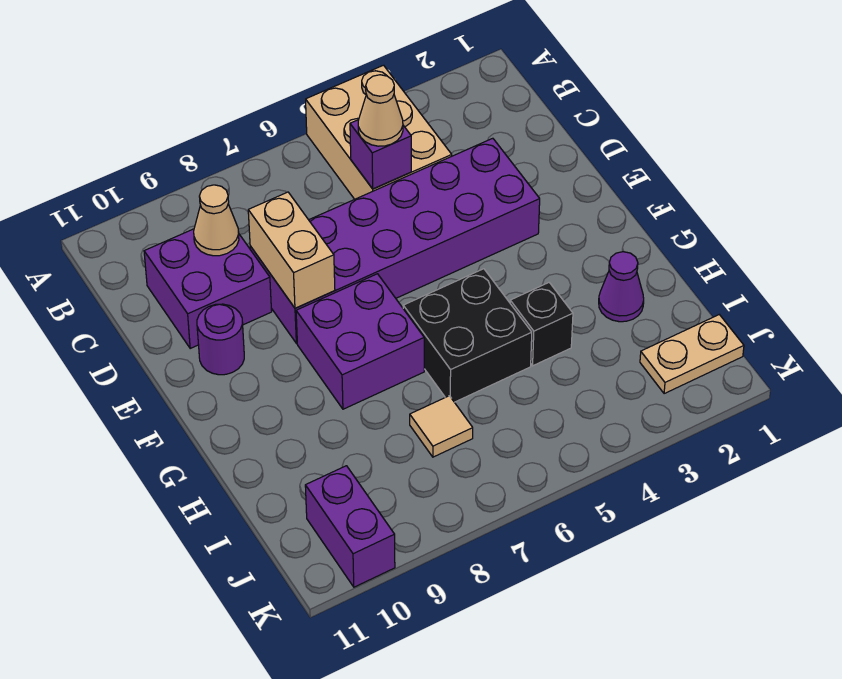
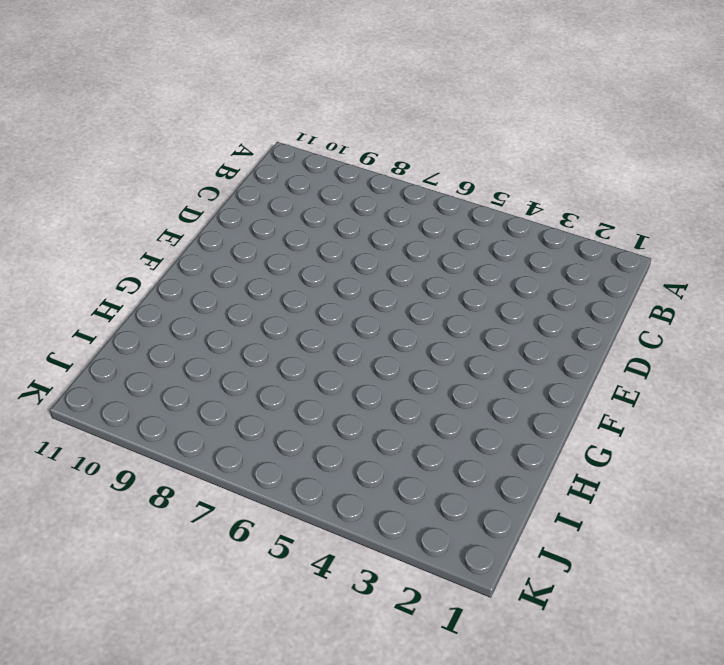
none -> tan 2x3 brick [306,65,452,199]
none -> purple 2x2 brick [144,229,272,348]
none -> purple 2x6 brick [250,138,540,343]

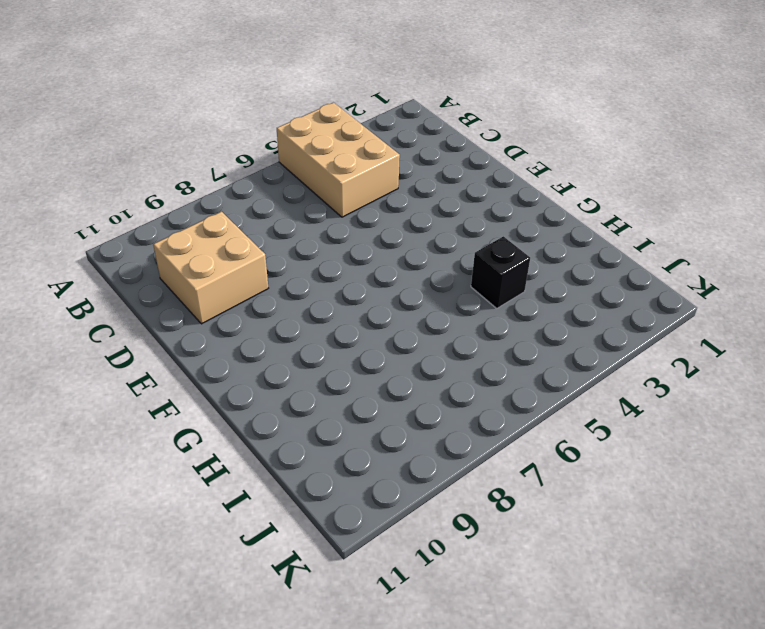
tan 2x2 brick [153,212,268,324] -> purple 2x2 brick [144,229,272,348]
none -> purple 2x6 brick [250,138,540,343]
none -> purple 1x1 round brick [197,304,244,375]
none -> purple 2x2 brick [296,274,424,409]

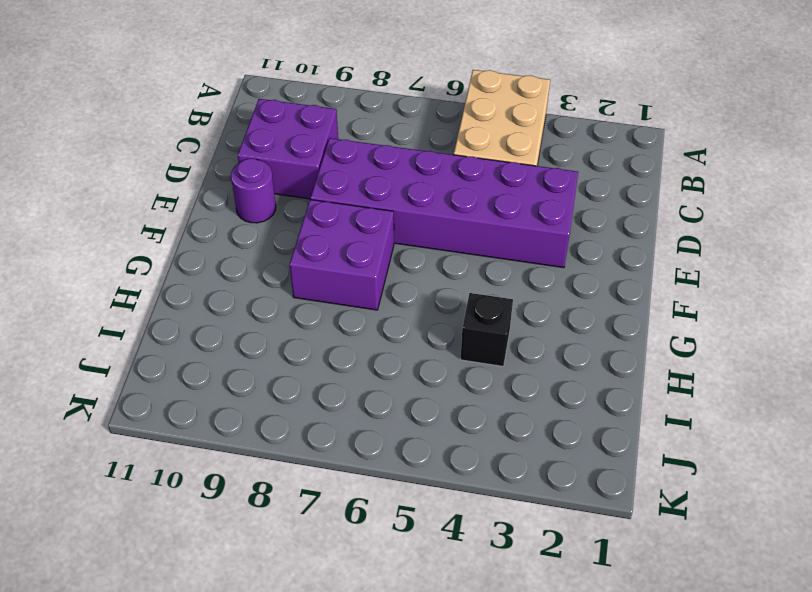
none -> black 2x2 brick [403,269,532,402]
none -> purple 1x1 cone [599,252,644,322]
none -> tan 1x1 tile [410,396,473,457]

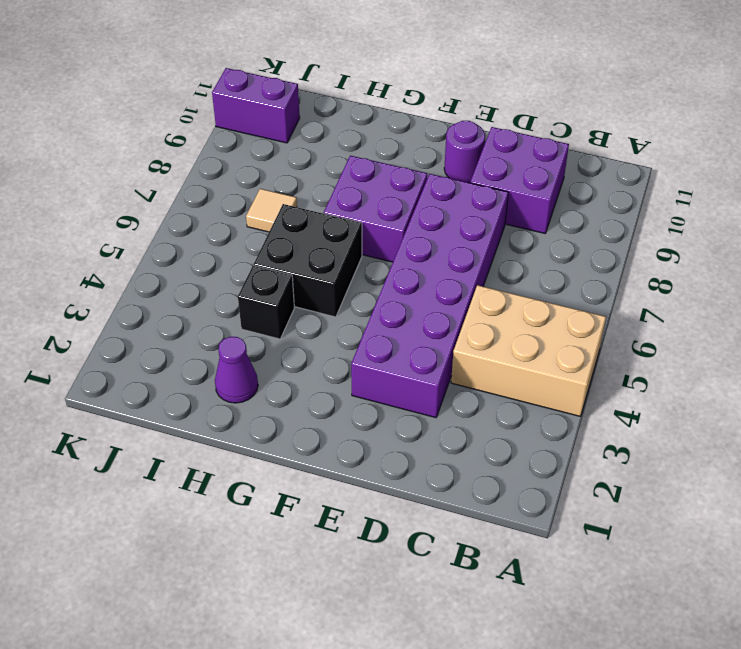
none -> tan 1x2 plate [640,315,744,394]
none -> purple 1x1 brick [350,120,411,189]
none -> tan 1x1 cone [194,185,239,256]

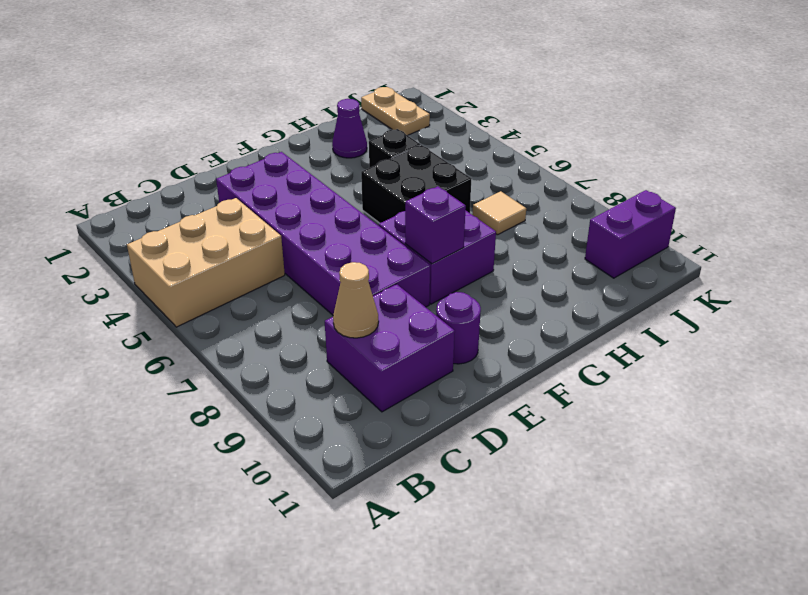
purple 1x1 brick [405,186,466,264] -> purple 1x1 brick moved to [350,120,411,189]
none -> tan 1x2 brick [248,192,335,308]
none -> tan 1x1 cone [358,75,403,146]

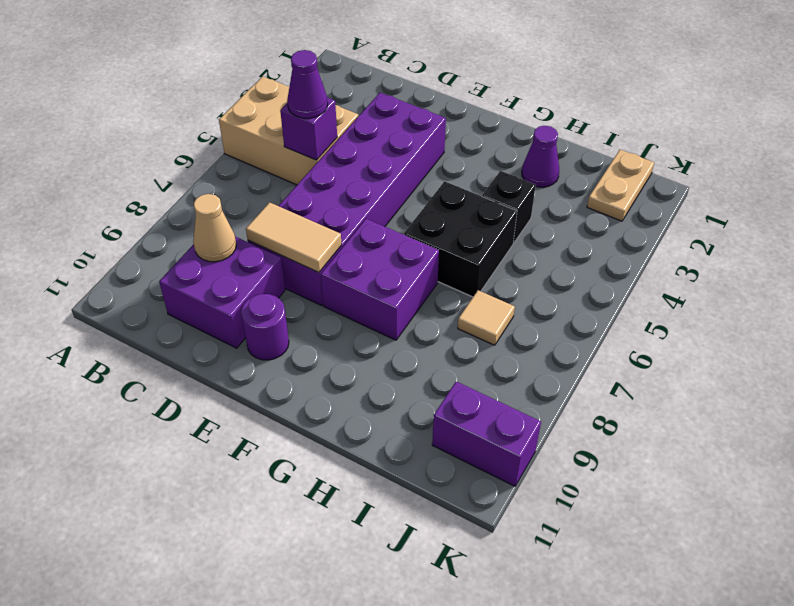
purple 1x1 cone [287,50,328,118] -> tan 1x1 cone [358,75,403,146]
tan 1x2 tile [246,202,342,272] -> tan 1x2 brick [248,192,335,308]

